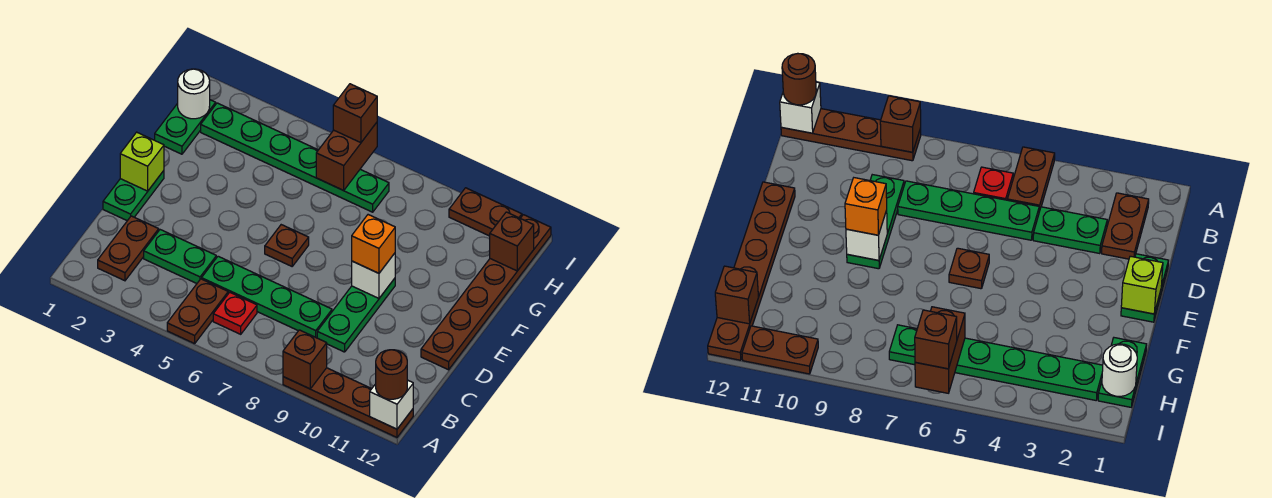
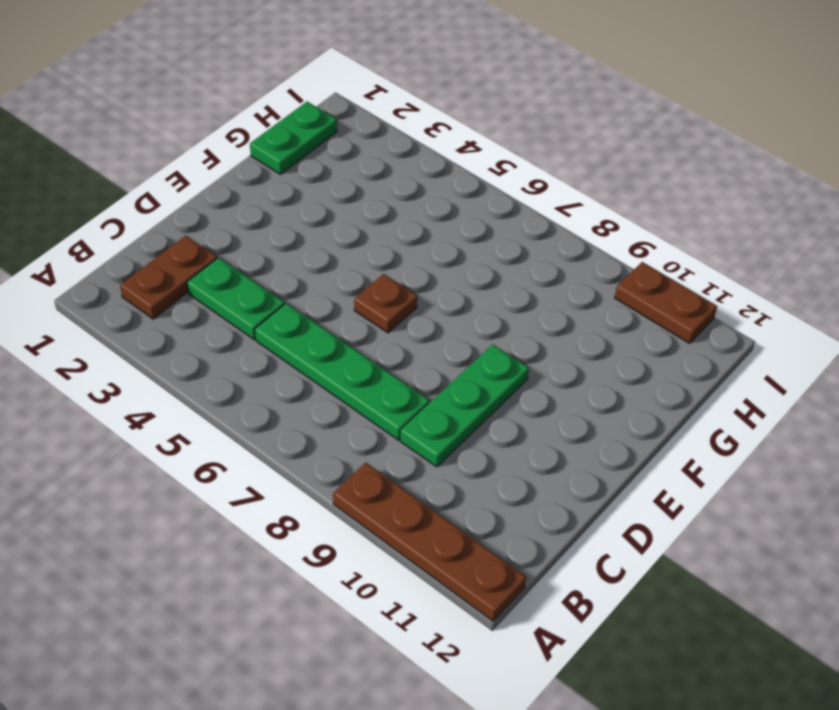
none -> brown 1x2 plate [167,279,228,344]
none -> red 1x1 plate [213,292,257,334]
none -> green 1x2 plate [103,171,164,221]

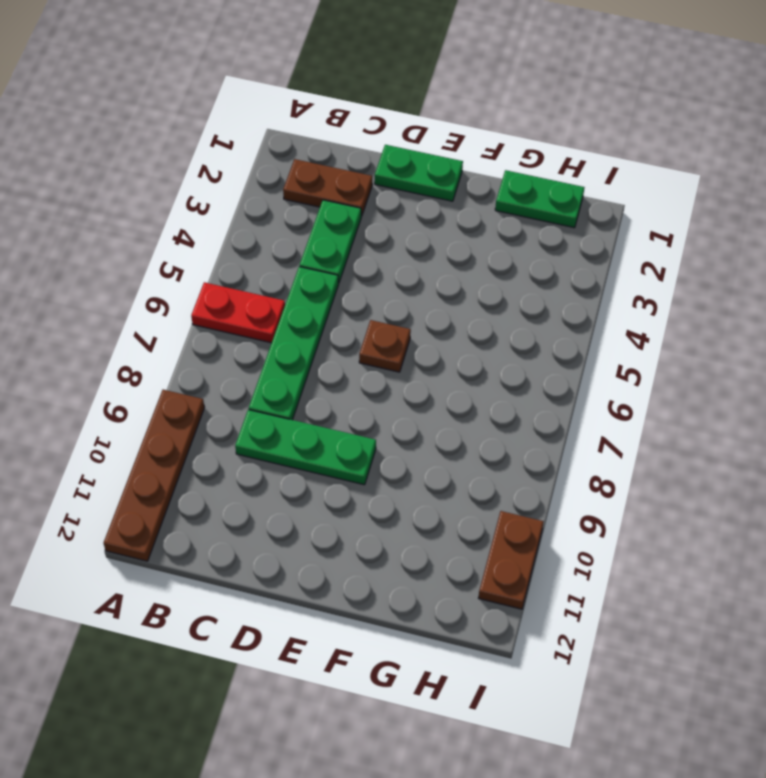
red 1x2 plate [191,282,285,343] -> red 1x1 plate [213,292,257,334]
none -> brown 1x2 plate [167,279,228,344]
none -> brown 1x6 plate [421,215,551,370]
none -> green 1x6 plate [201,103,389,212]

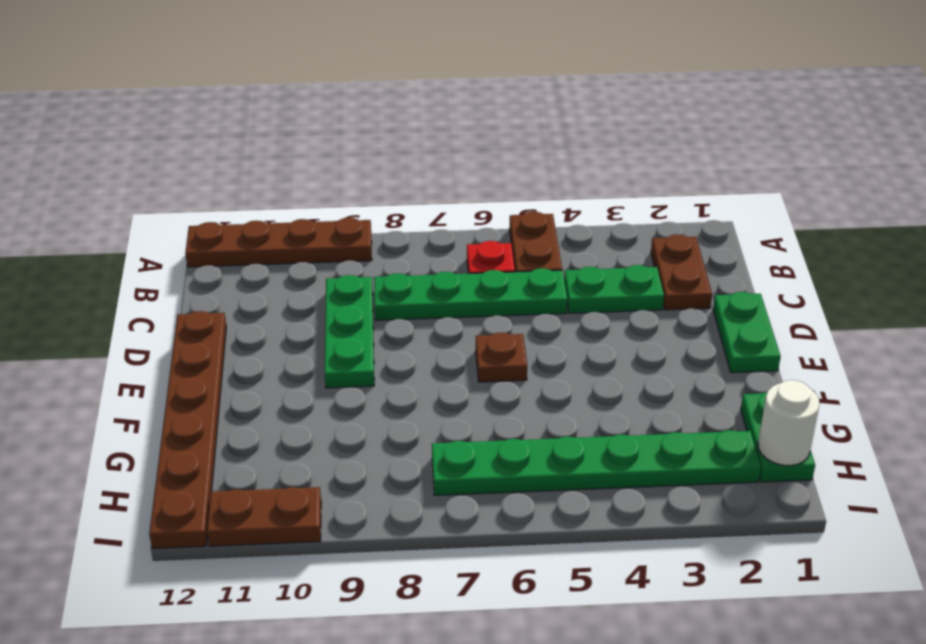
none -> brown 1x1 brick [283,330,327,389]
none -> white 1x1 brick [370,380,413,429]
none -> lime 1x1 brick [120,132,164,191]

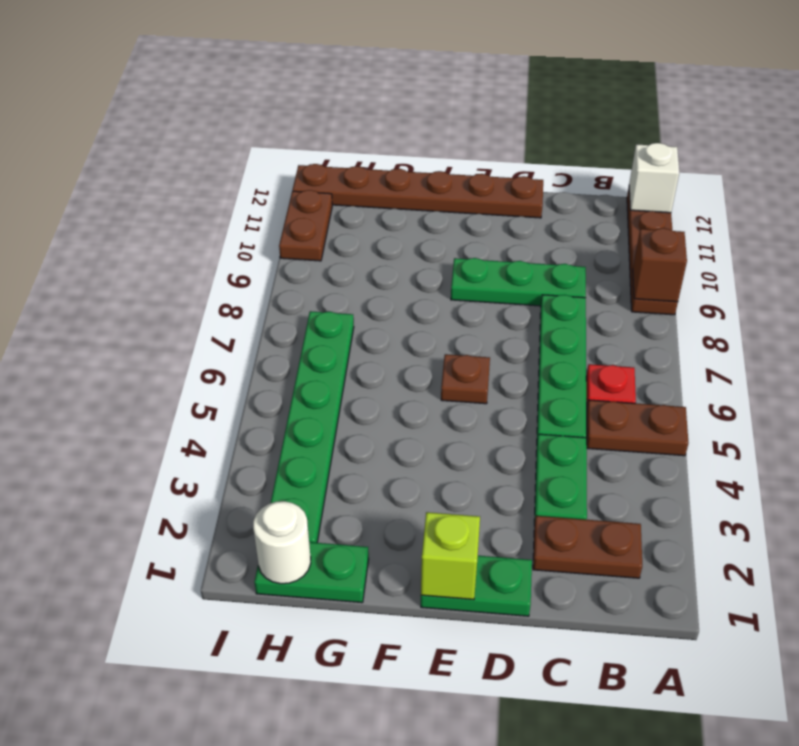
none -> white 1x1 brick [352,253,395,298]
none -> brown 1x2 brick [316,123,377,190]
none -> brown 1x1 brick [490,212,534,271]

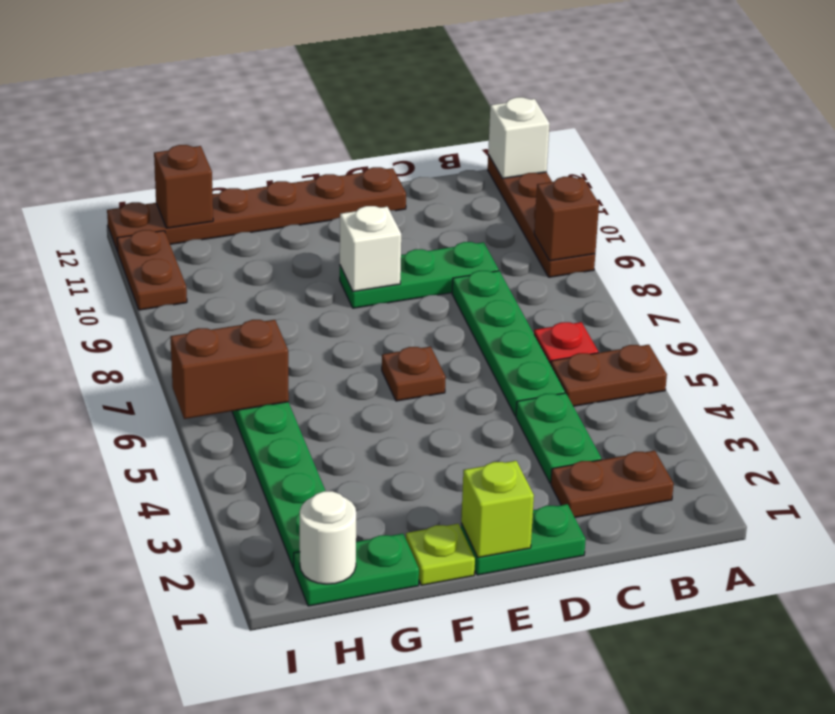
lime 1x1 plate [406,524,475,585] -> none
none -> brown 1x1 round brick [376,350,407,399]
none -> orange 1x1 brick [352,215,395,273]
none -> brown 1x1 brick [333,84,377,143]

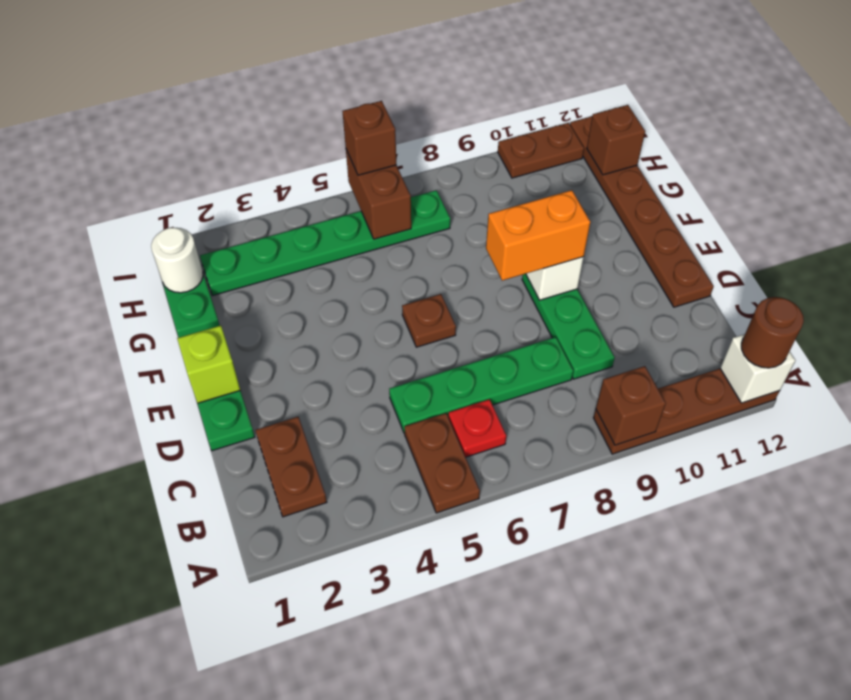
orange 1x2 brick [486,190,590,281] -> orange 1x1 brick [352,215,395,273]
none -> green 1x2 plate [144,230,216,283]

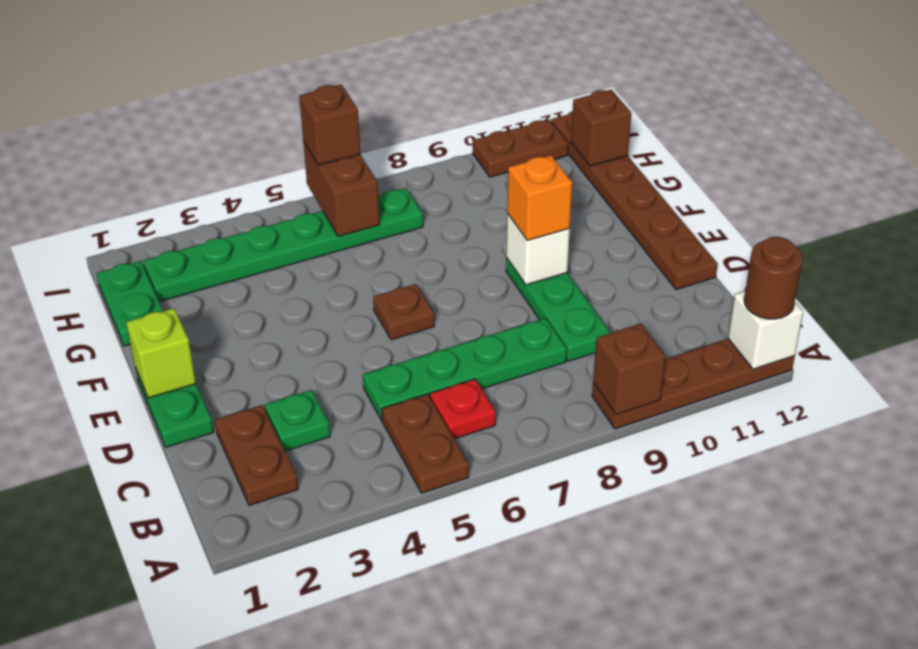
green 1x1 plate [265,390,330,451] -> green 1x2 plate [144,230,216,283]
none -> white 1x1 round brick [178,69,210,119]

